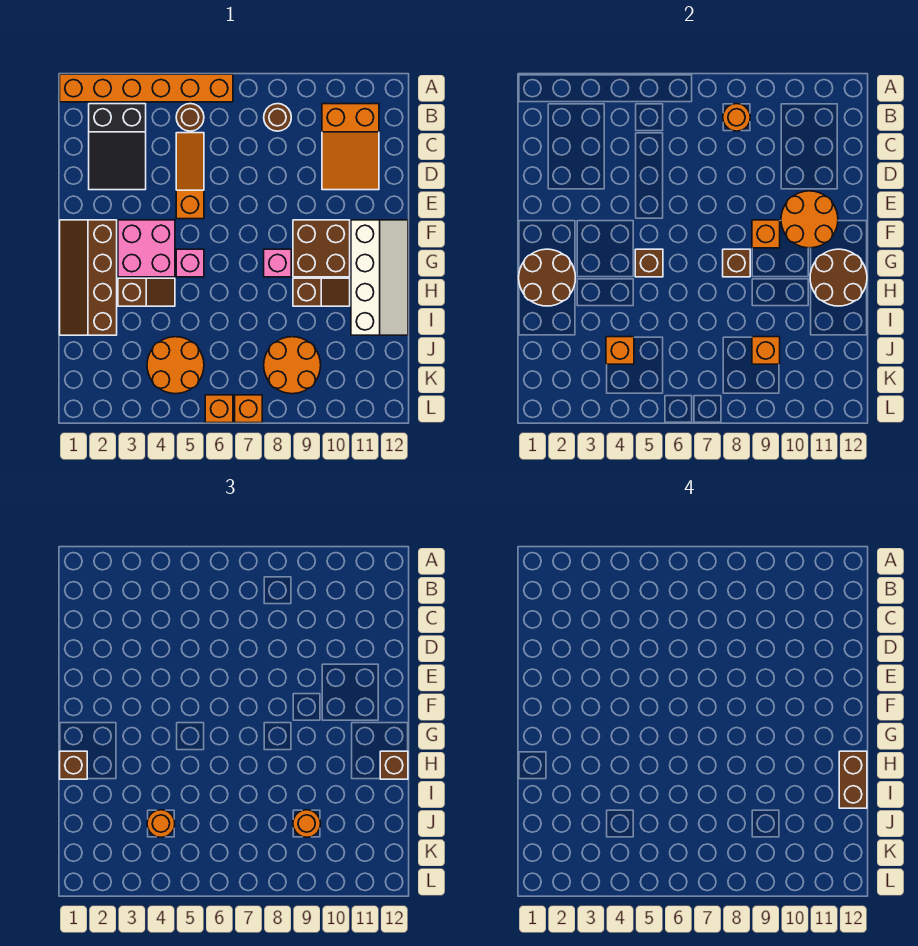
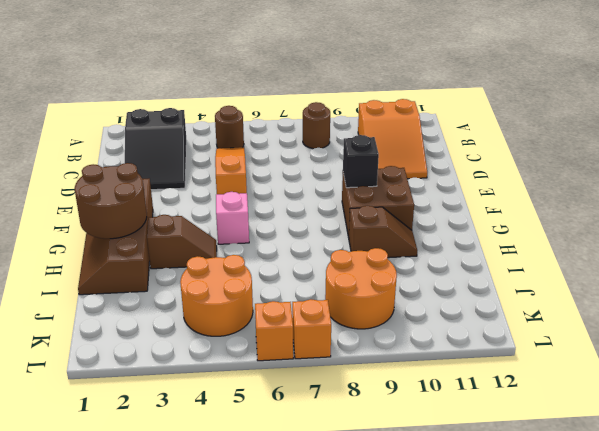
black 1x1 brick [343,135,379,188] -> orange 1x1 brick [752,220,780,248]
none -> orange 1x6 brick [60,74,233,102]
none -> pink 2x2 brick [118,220,175,277]
none -> white 2x4 slope [351,220,408,335]
none -> pink 1x1 brick [264,249,291,277]

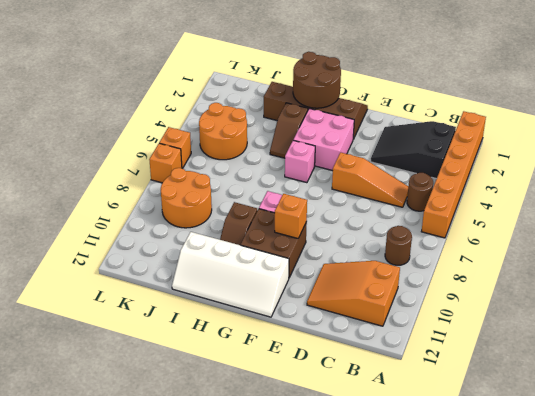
none -> orange 1x1 round brick [723,104,750,131]
none -> orange 2x2 round brick [781,191,838,248]
none -> brown 1x1 brick [635,249,663,277]
none -> brown 1x1 brick [723,249,750,277]

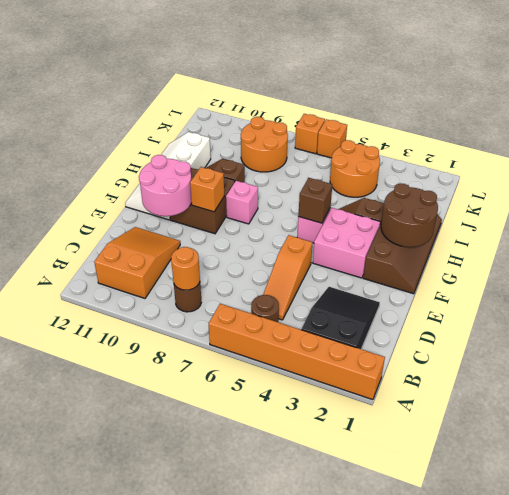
pink 2x2 round brick [139,155,192,216] -> orange 2x2 round brick [781,191,838,248]
none -> brown 1x1 brick [723,249,750,277]
none -> brown 2x2 round brick [810,249,867,306]
none -> orange 1x1 brick [606,337,634,364]
none -> orange 1x1 brick [752,337,780,364]

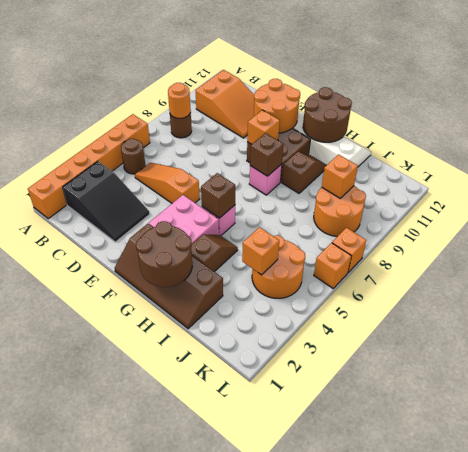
none -> brown 1x1 brick [60,751,87,779]
none -> brown 1x1 brick [380,751,408,779]
none -> orange 1x1 round brick [147,810,175,837]
none -> orange 1x1 round brick [293,810,321,837]

